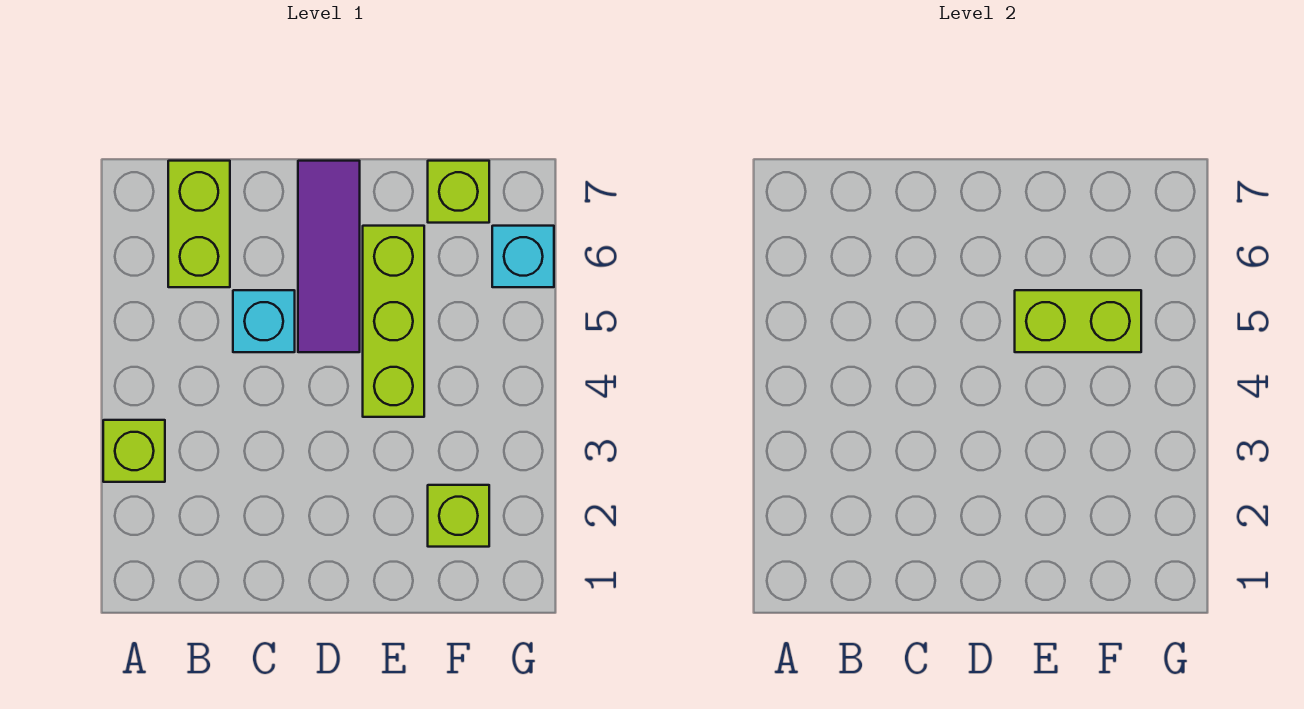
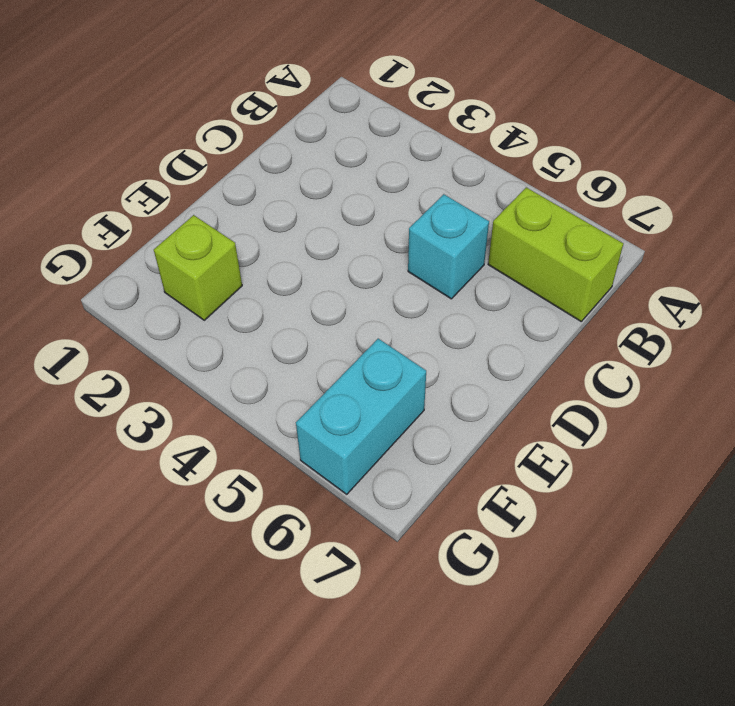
cyan 1x2 brick [296,339,426,494] -> cyan 1x1 brick [492,226,554,287]
none -> lime 1x1 brick [103,420,165,482]
none -> purple 1x3 tile [298,161,360,352]

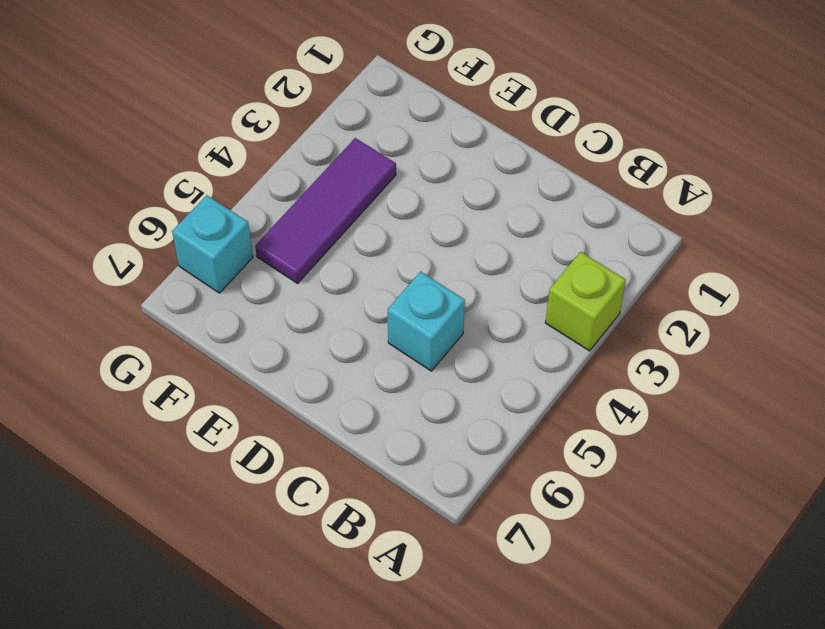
purple 1x3 tile [255,138,396,283] -> purple 1x3 tile moved to [298,161,360,352]
none -> lime 1x2 brick [168,161,230,287]
none -> lime 1x3 brick [363,226,424,417]

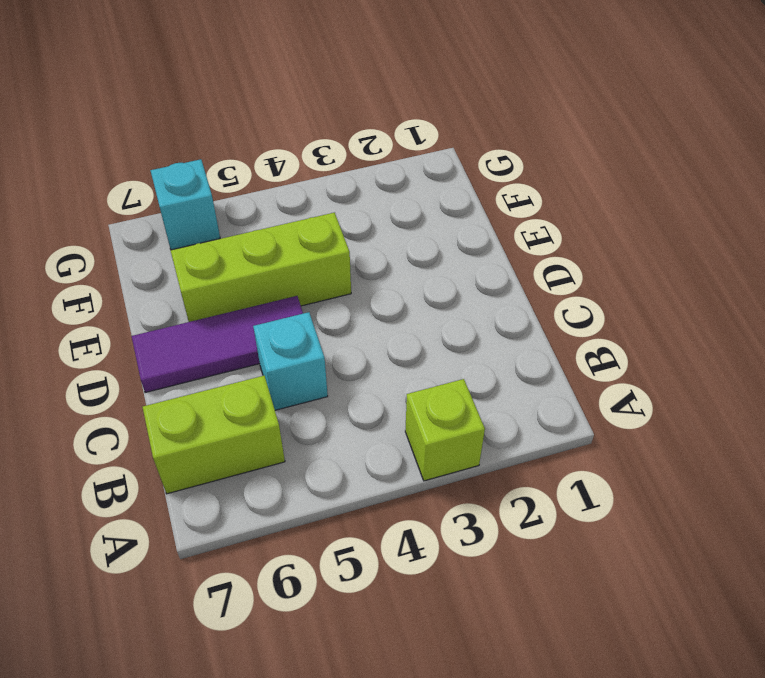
none -> lime 1x1 brick [428,485,489,547]
none -> lime 1x1 brick [428,161,489,223]

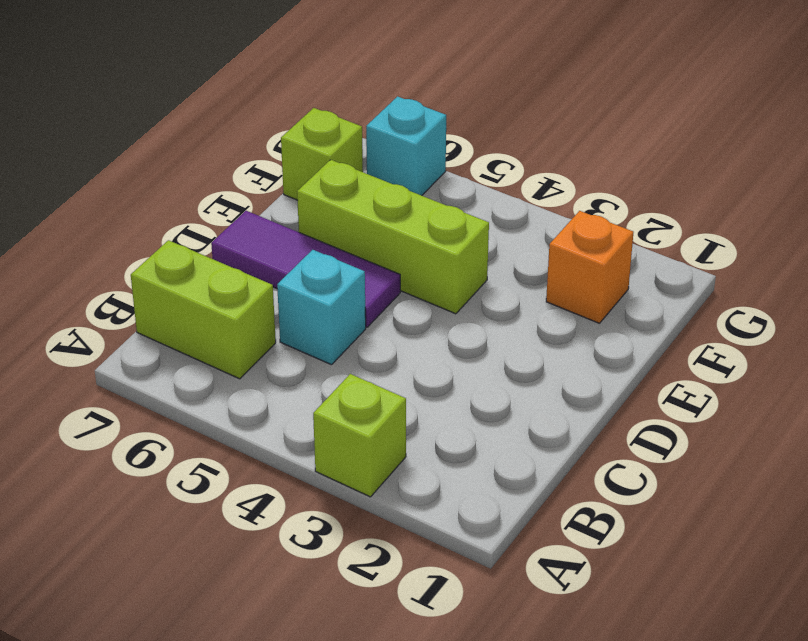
orange 1x1 brick [546,211,633,323] -> lime 1x1 brick [428,485,489,547]
none -> lime 1x2 brick [1015,290,1141,352]

